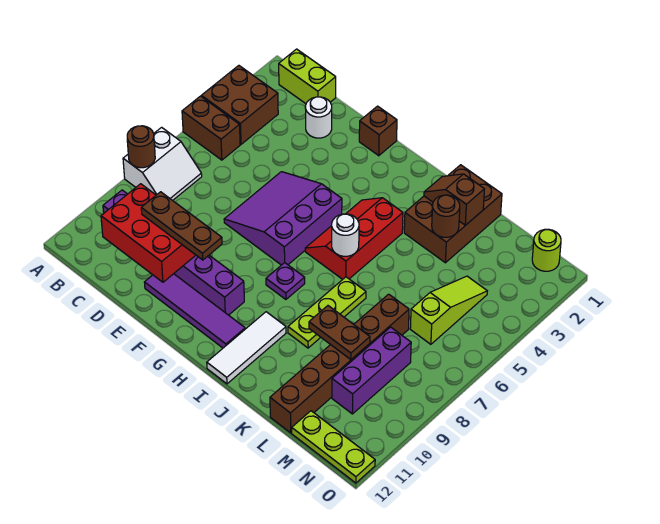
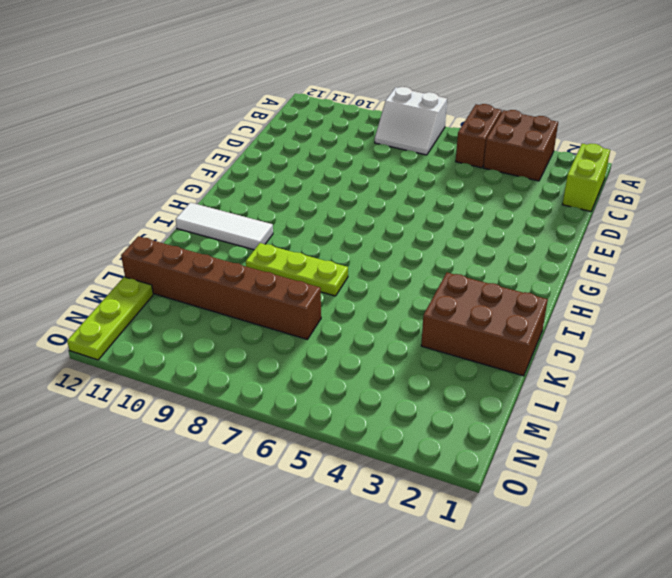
none -> purple 1x6 brick [103,190,244,315]
none -> white 1x1 round brick [305,97,332,138]
none -> purple 3x3 slope [224,172,342,265]

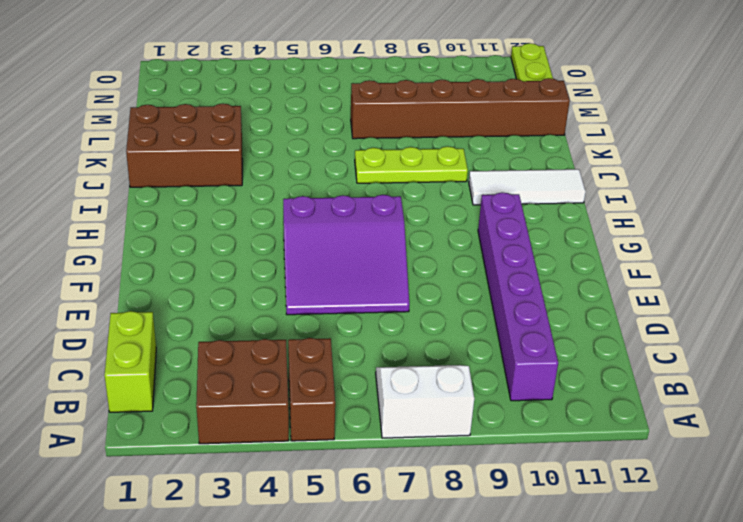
none -> white 1x1 round brick [305,97,332,138]
none -> purple 1x4 tile [144,274,245,348]
none -> brown 1x1 brick [359,106,397,156]

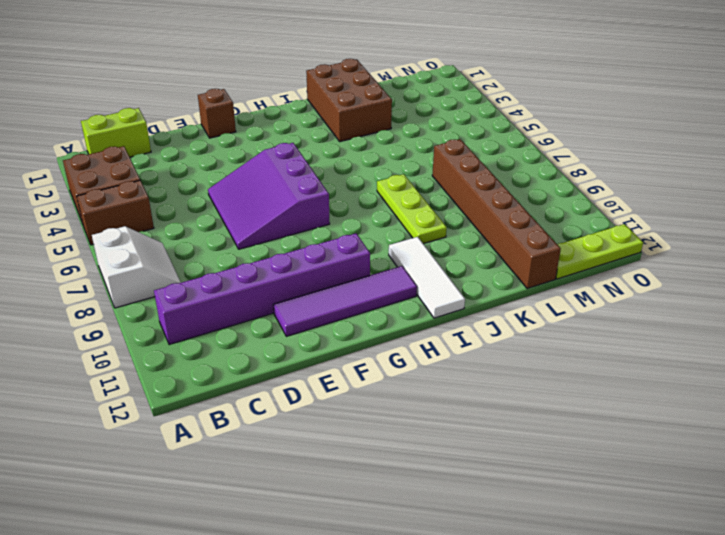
none -> white 1x1 round brick [305,97,332,138]
none -> red 2x3 slope [305,198,403,279]
none -> purple 1x1 plate [266,263,305,299]

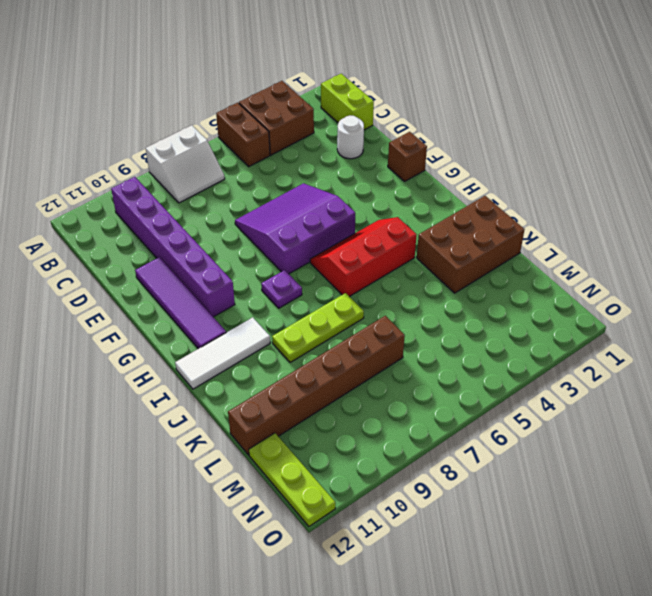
none -> lime 1x3 slope [410,276,487,344]
none -> purple 1x3 brick [332,327,411,414]
none -> lime 1x1 round brick [532,229,561,271]

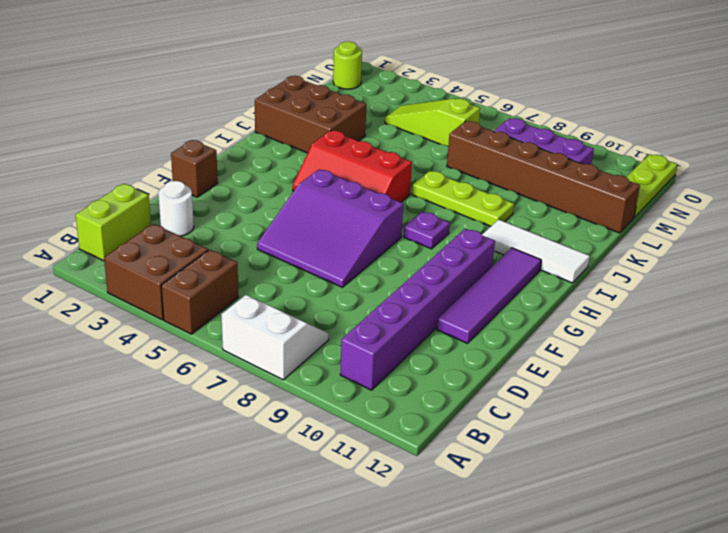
none -> brown 1x1 round brick [127,126,155,168]
none -> red 2x3 brick [101,184,196,282]
none -> white 1x1 round brick [332,214,359,256]

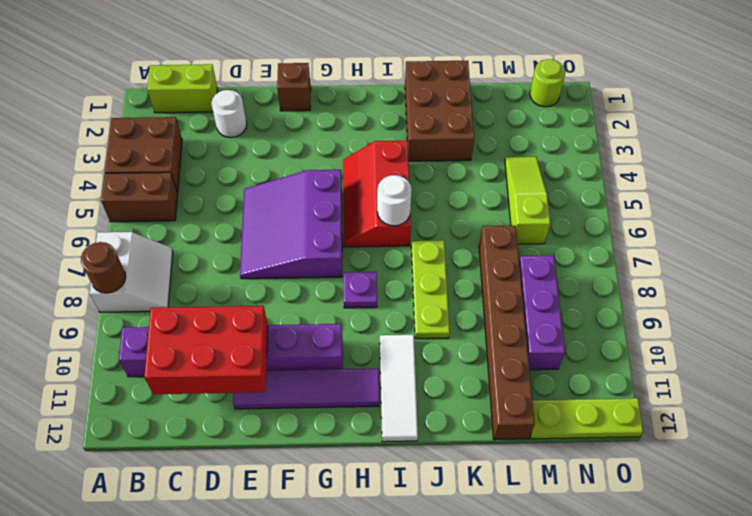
none -> brown 1x2 slope [424,174,484,225]
none -> brown 1x1 round brick [432,195,460,237]
none -> brown 1x2 plate [309,306,370,360]

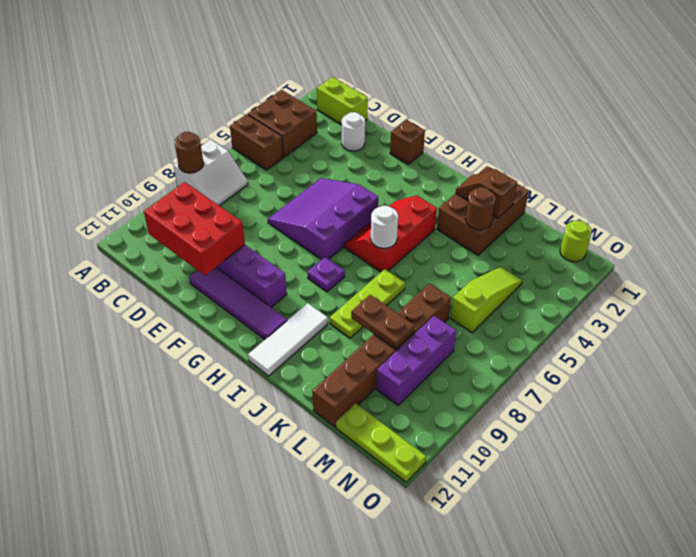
none -> brown 1x3 plate [141,192,222,260]

